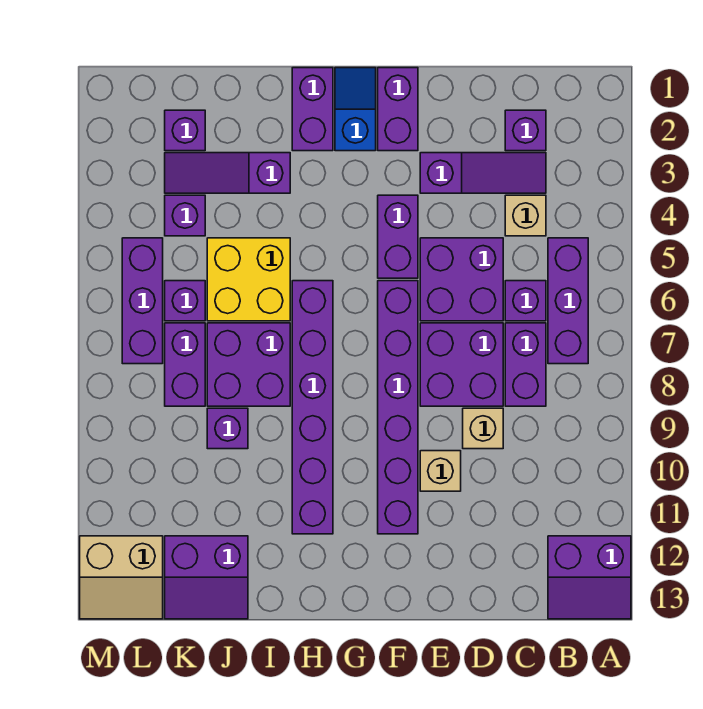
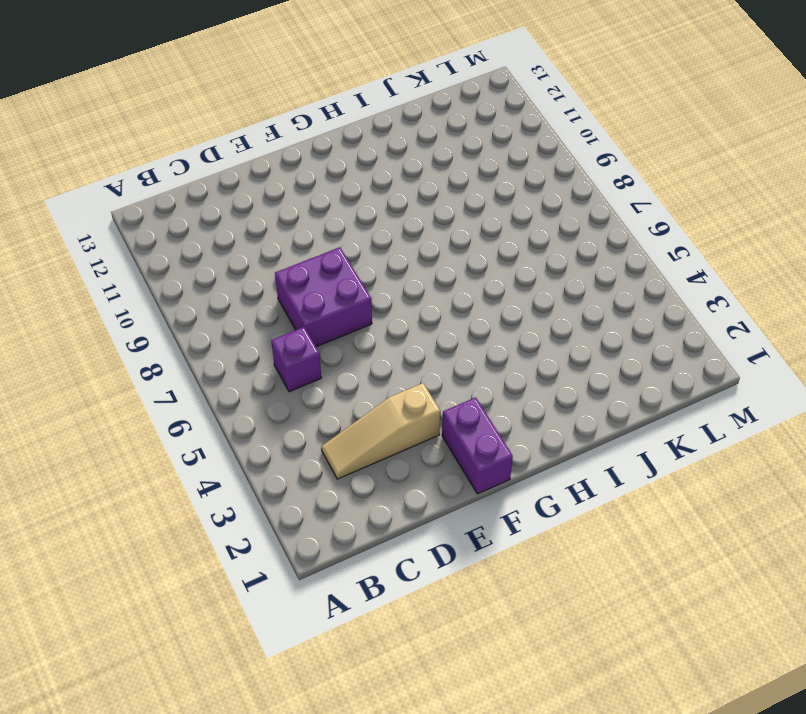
tan 1x3 slope [321,383,440,479] -> purple 1x3 slope [420,153,546,193]
none -> purple 2x2 slope [548,536,631,619]
none -> purple 1x3 brick [548,238,588,364]
none -> purple 1x1 brick [505,110,546,151]

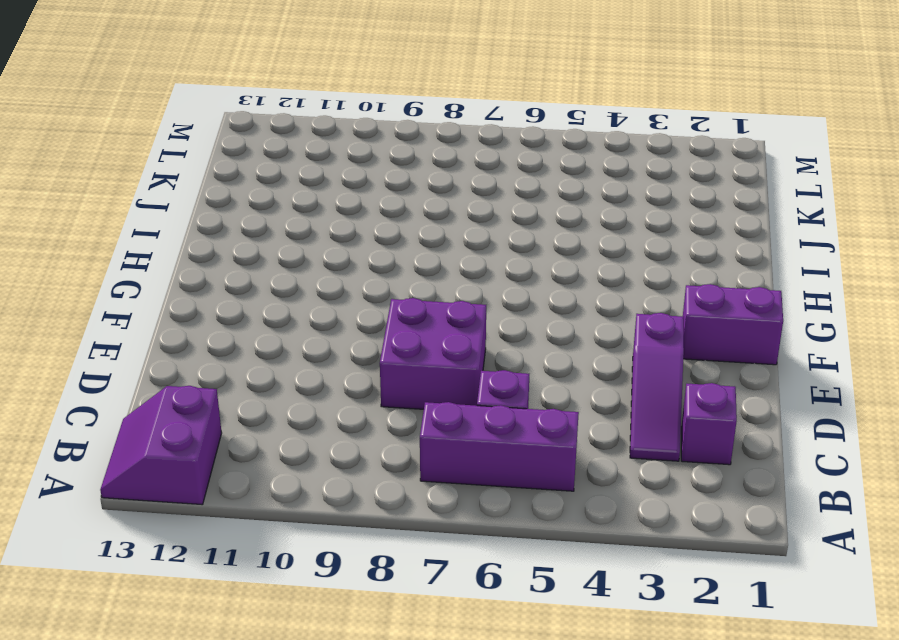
none -> tan 1x1 brick [505,195,546,236]
none -> purple 1x2 brick [505,323,546,406]
none -> purple 2x2 brick [420,238,503,321]

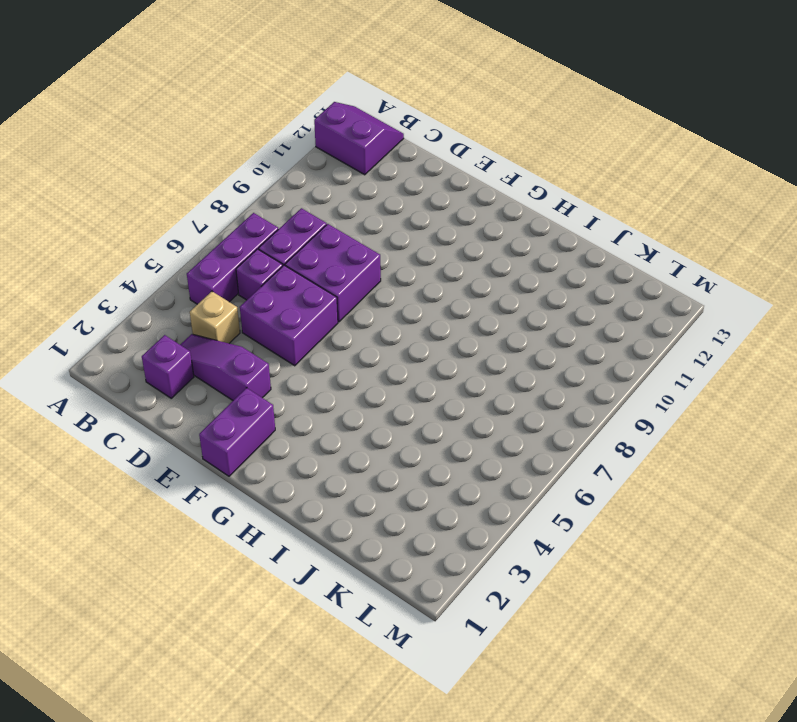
none -> tan 1x1 brick [463,408,503,449]
none -> tan 1x1 brick [420,451,461,491]
none -> purple 1x2 brick [378,195,418,278]

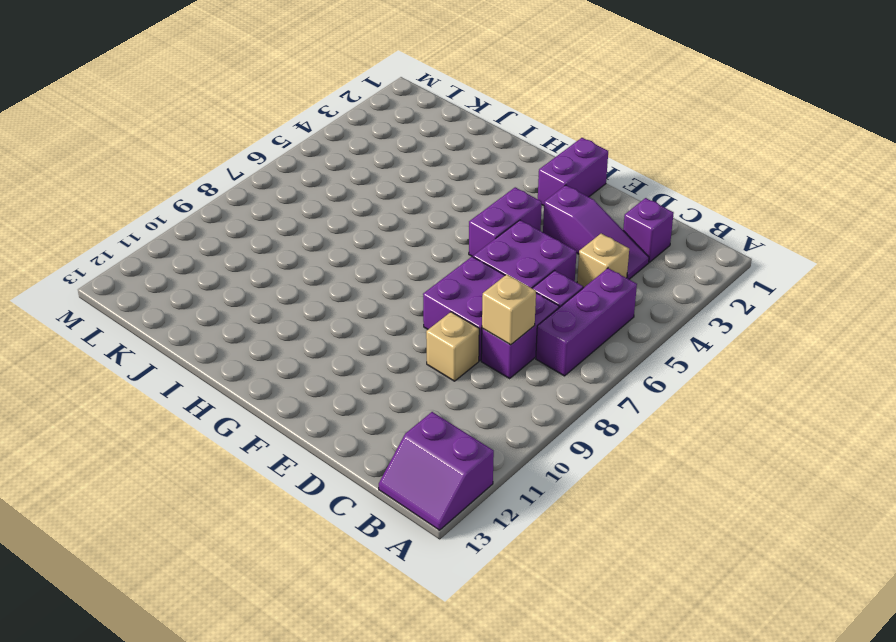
tan 1x1 brick [482,274,536,345] -> tan 1x1 brick moved to [420,451,461,491]
none -> purple 1x6 brick [378,281,418,534]
none -> blue 1x2 slope [335,68,376,151]
none -> purple 1x2 brick [292,68,333,151]

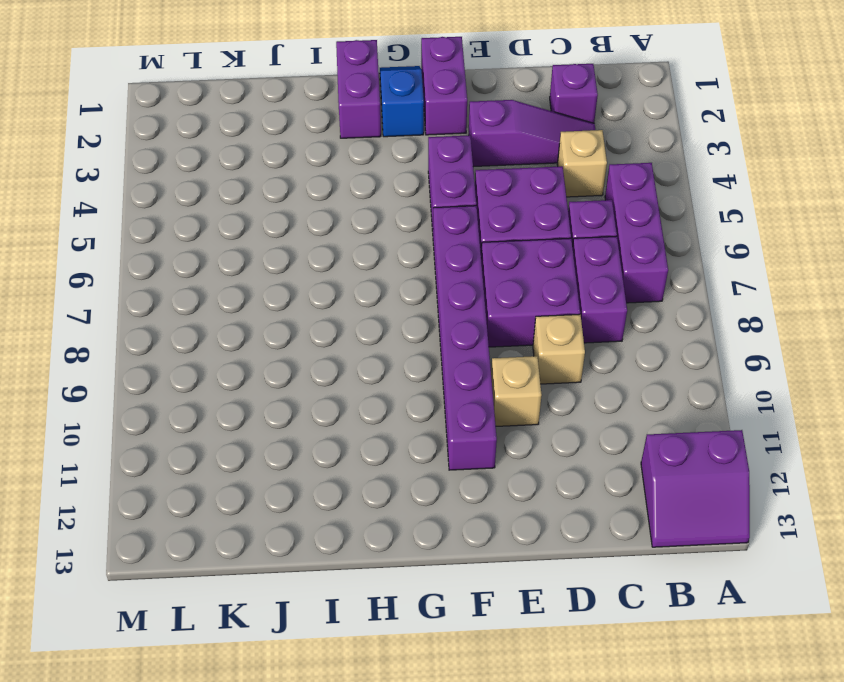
none -> purple 1x6 brick [292,281,333,534]
none -> purple 1x3 slope [165,153,290,193]
none -> yellow 2x2 brick [207,238,290,321]

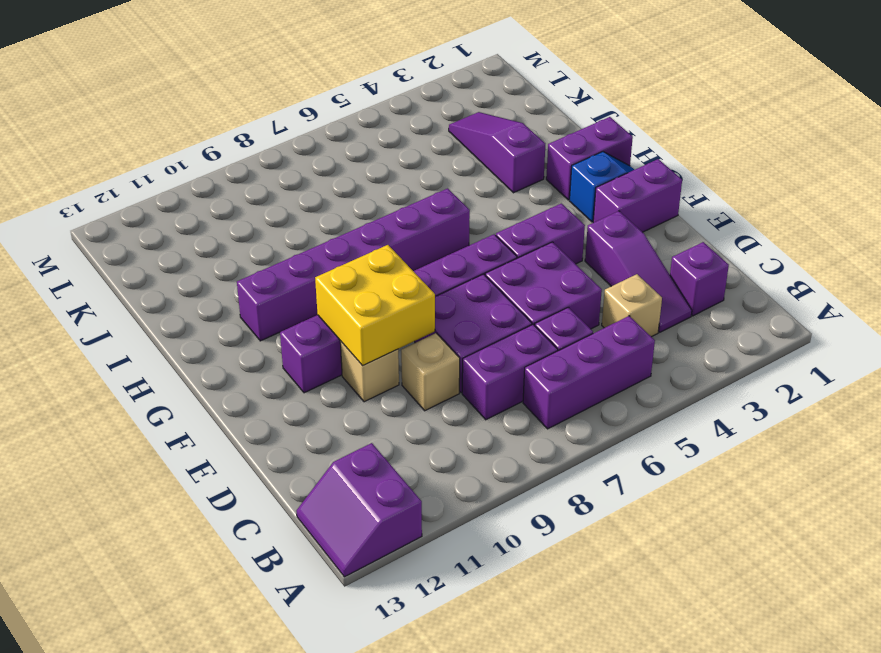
yellow 2x2 brick [315,245,435,366] -> yellow 2x2 brick moved to [207,238,290,321]
none -> purple 2x2 brick [207,323,290,406]
none -> purple 1x1 brick [207,408,248,449]
none -> purple 2x2 slope [165,536,248,619]

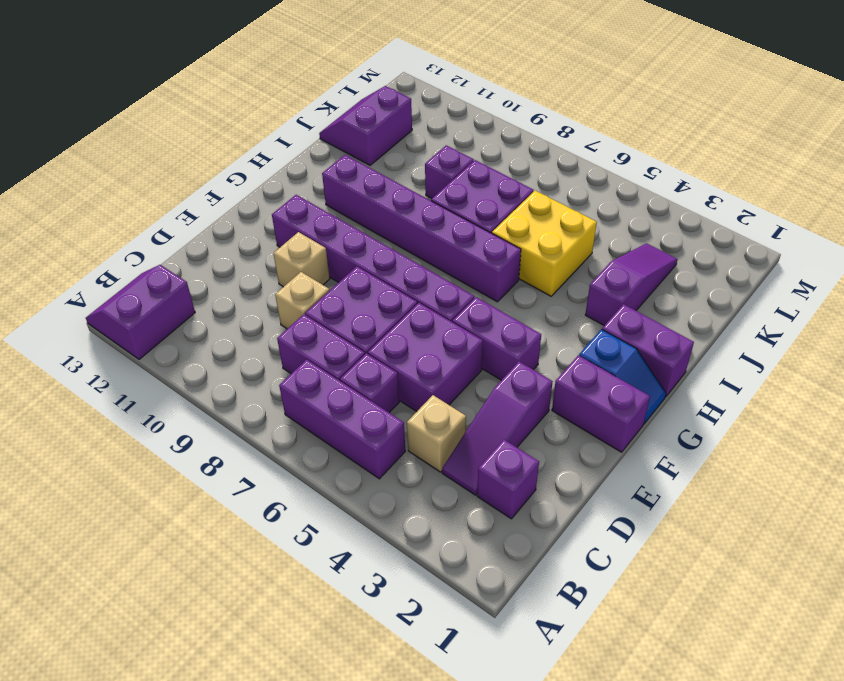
none -> purple 1x1 brick [165,110,205,151]
none -> purple 1x1 brick [165,195,205,236]
none -> purple 1x1 brick [165,281,205,321]

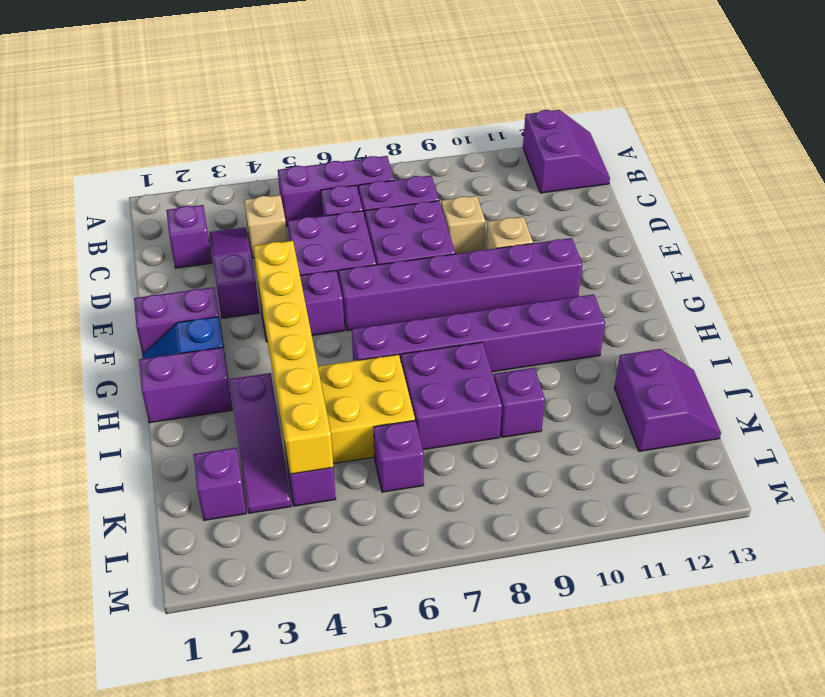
yellow 1x6 brick [253,241,333,474] -> none
none -> purple 1x2 brick [165,323,205,406]
none -> purple 1x3 brick [122,238,163,364]
none -> tan 2x2 slope [80,536,163,619]

